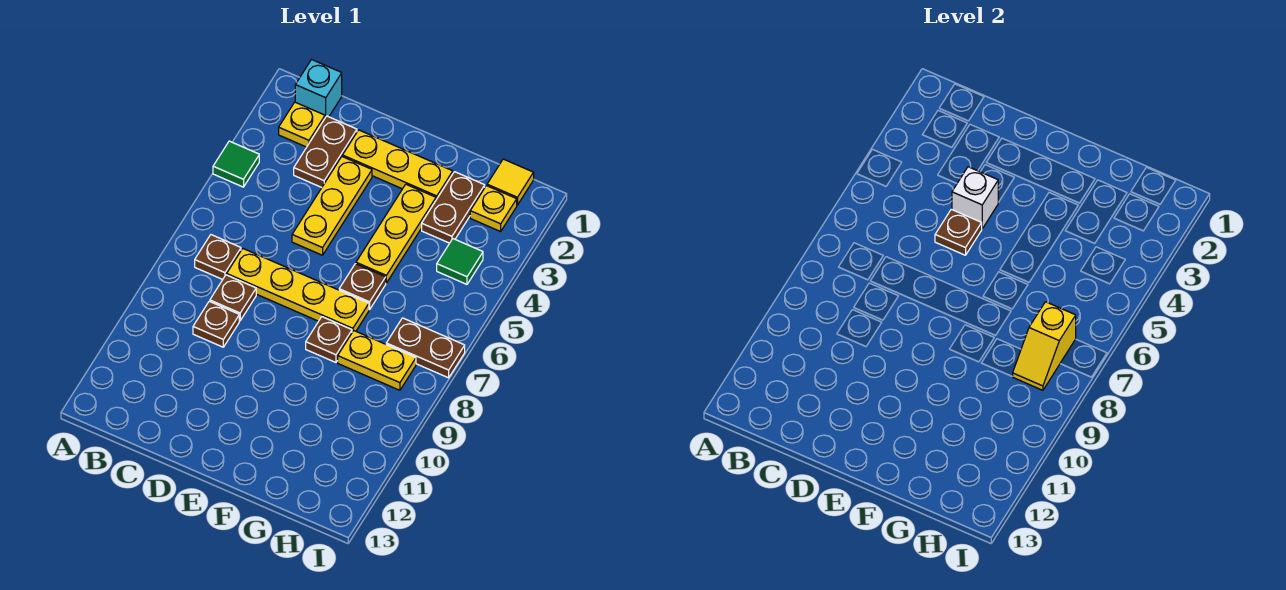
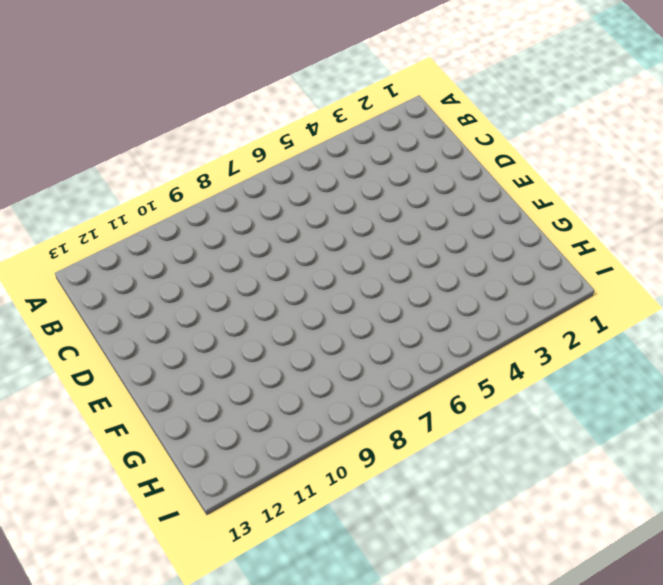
none -> green 1x1 tile [213,141,259,187]
none -> cyan 1x1 brick [295,60,342,118]
none -> yellow 1x1 plate [279,102,325,147]

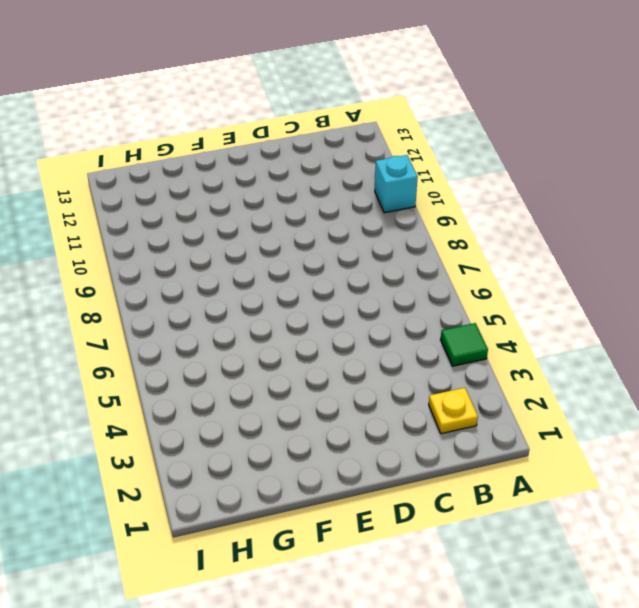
cyan 1x1 brick [375,155,418,213] -> cyan 1x1 brick moved to [295,60,342,118]
none -> brown 1x1 plate [195,235,241,280]
none -> brown 1x2 plate [294,116,357,187]
none -> yellow 1x4 plate [227,249,369,332]

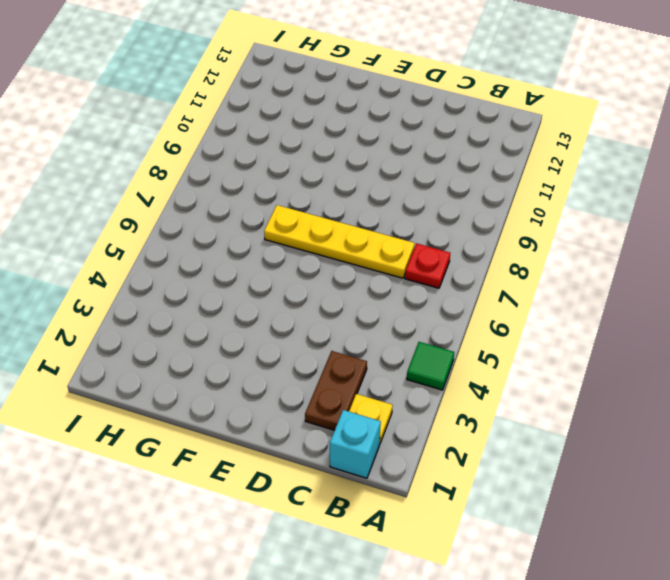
red 1x1 plate [405,244,450,288] -> brown 1x1 plate [195,235,241,280]
none -> brown 1x1 plate [210,275,256,321]
none -> brown 1x1 plate [193,301,239,347]
none -> yellow 1x3 plate [343,130,453,200]

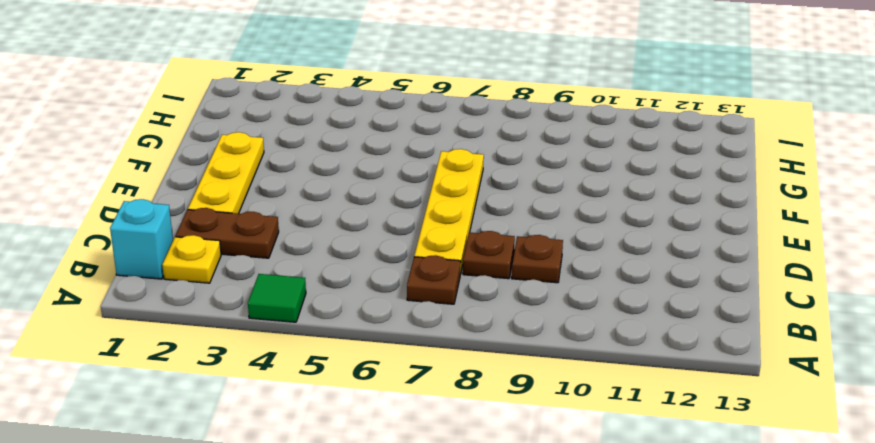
none -> yellow 1x3 plate [292,156,372,255]
none -> yellow 1x3 plate [356,184,436,283]
none -> brown 1x1 plate [339,264,386,310]

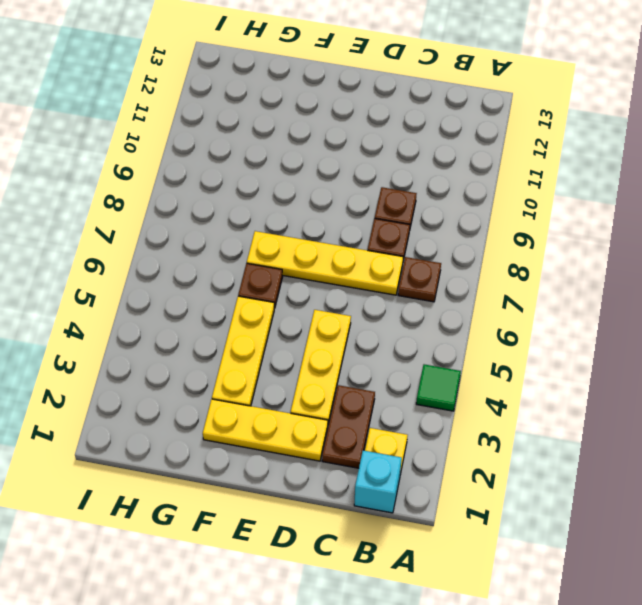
none -> brown 1x1 plate [306,317,352,362]
none -> brown 1x2 plate [422,172,485,243]
none -> yellow 1x2 plate [338,331,416,390]

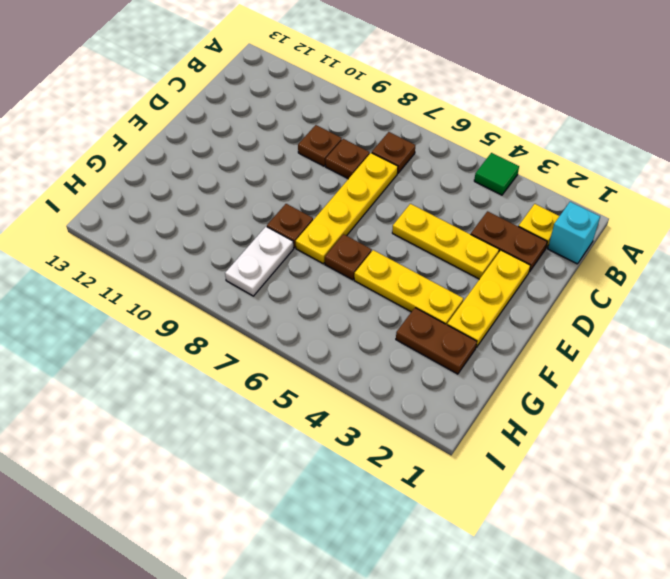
white 1x2 plate [225,227,294,296] -> yellow 1x2 plate [338,331,416,390]
none -> yellow 1x1 tile [487,159,534,205]
none -> yellow 1x1 plate [470,186,517,231]
none -> green 1x1 tile [437,239,483,284]

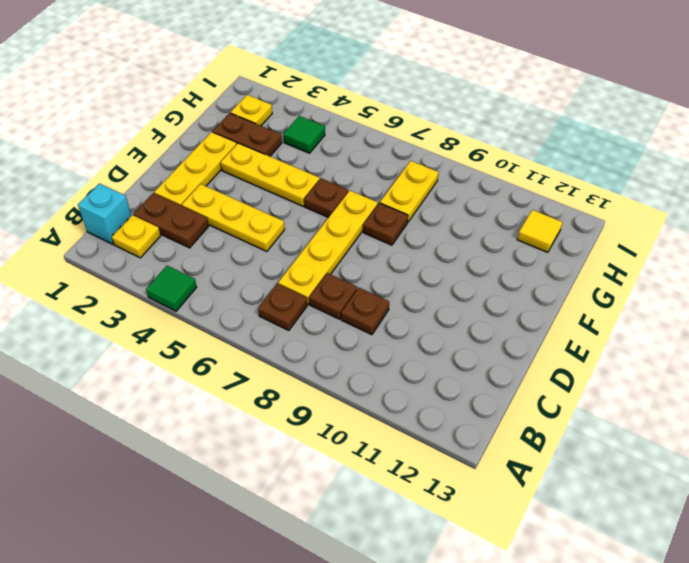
yellow 1x1 tile [517,210,563,252] -> yellow 1x1 tile moved to [487,159,534,205]
none -> brown 1x2 plate [386,318,465,378]
none -> white 1x1 brick [952,167,998,229]
none -> brown 1x1 plate [935,209,982,255]

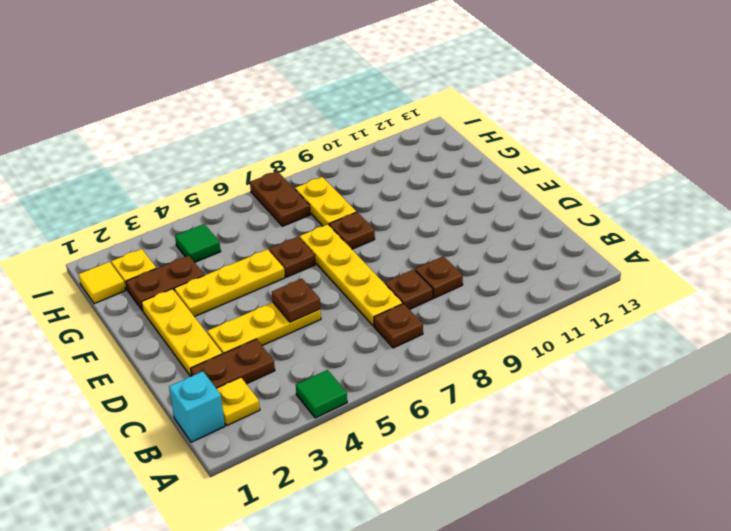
none -> white 1x1 brick [952,167,998,229]
none -> yellow 1x2 slope [1013,302,1076,390]

